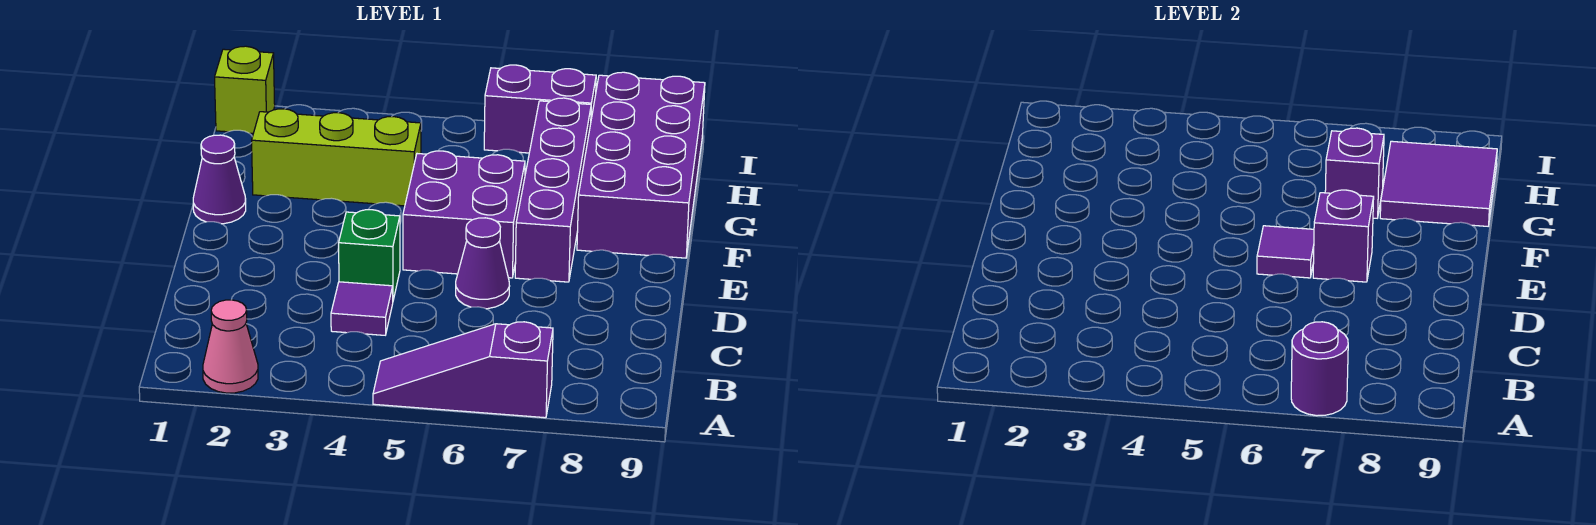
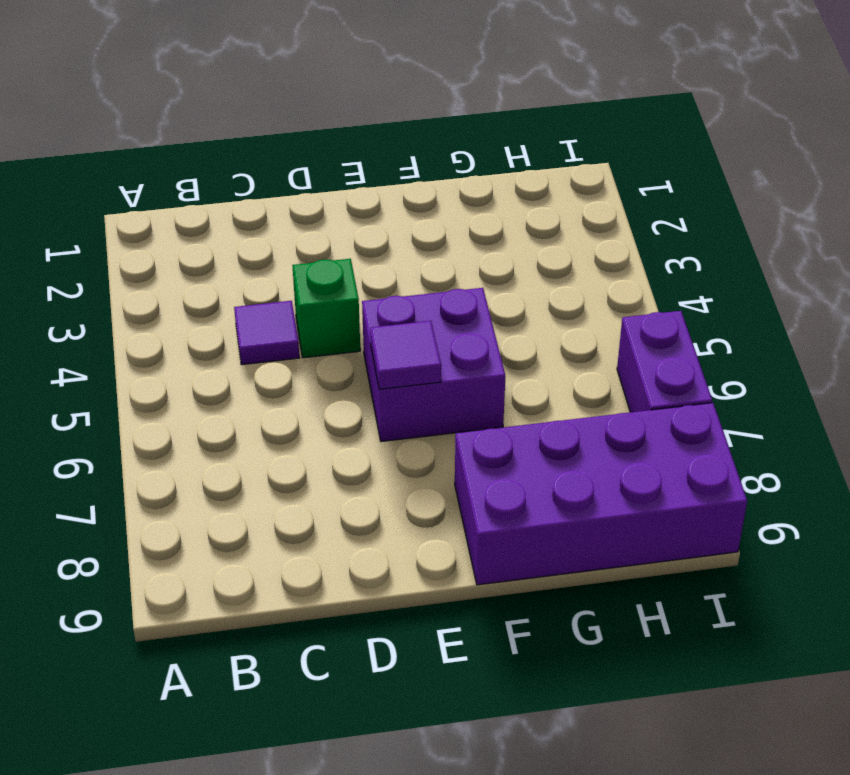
none -> pink 1x1 cone [203,300,258,393]
none -> purple 1x3 slope [373,322,553,418]
none -> purple 1x1 cone [456,218,509,309]

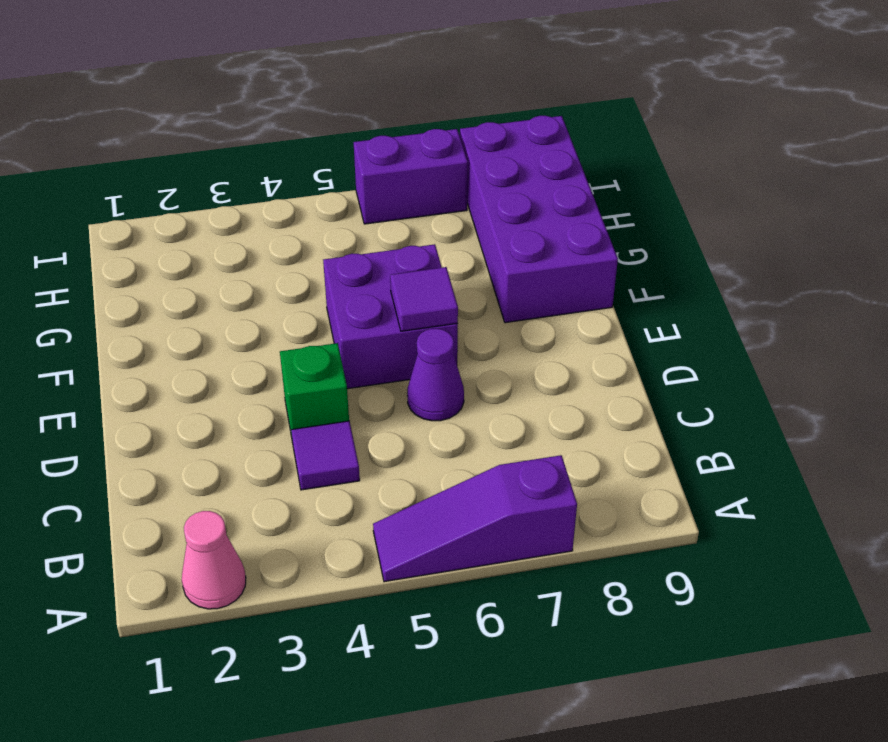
none -> purple 1x4 brick [515,98,591,282]
none -> purple 1x1 cone [193,135,246,224]
none -> lime 1x3 brick [252,109,421,206]

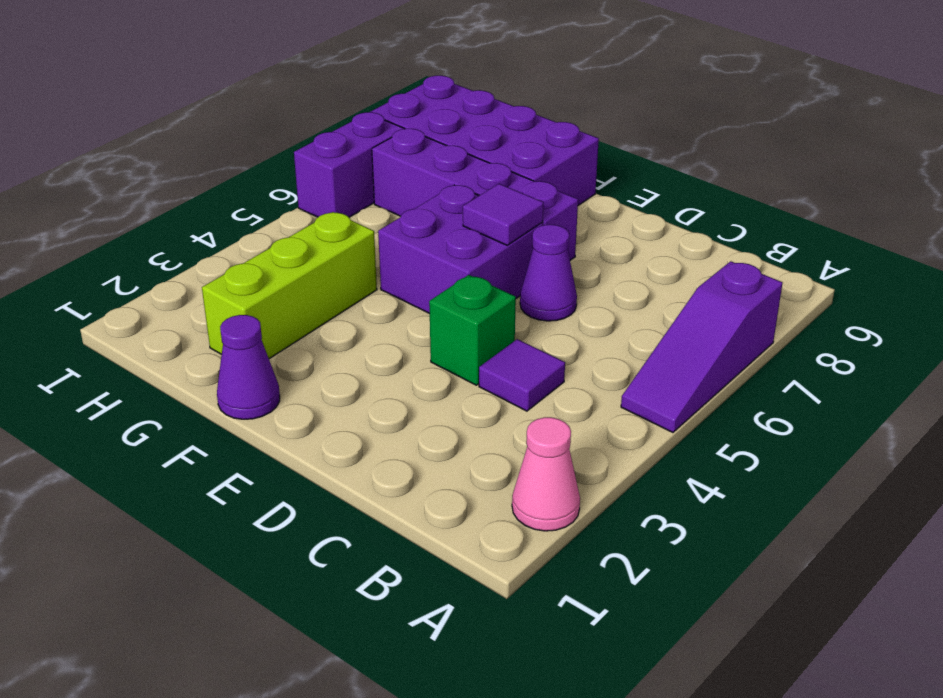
none -> lime 1x1 brick [215,46,275,133]
none -> purple 1x1 round brick [1291,322,1348,416]
none -> purple 1x1 brick [1313,190,1374,282]

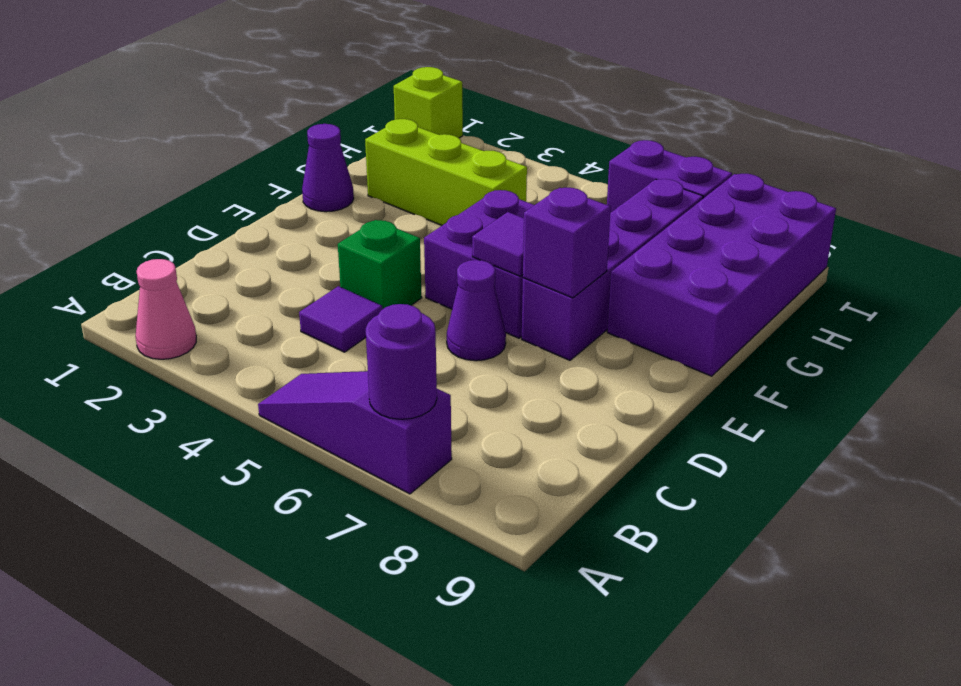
none -> purple 1x1 brick [1325,128,1384,218]
none -> purple 2x2 tile [1380,141,1497,226]

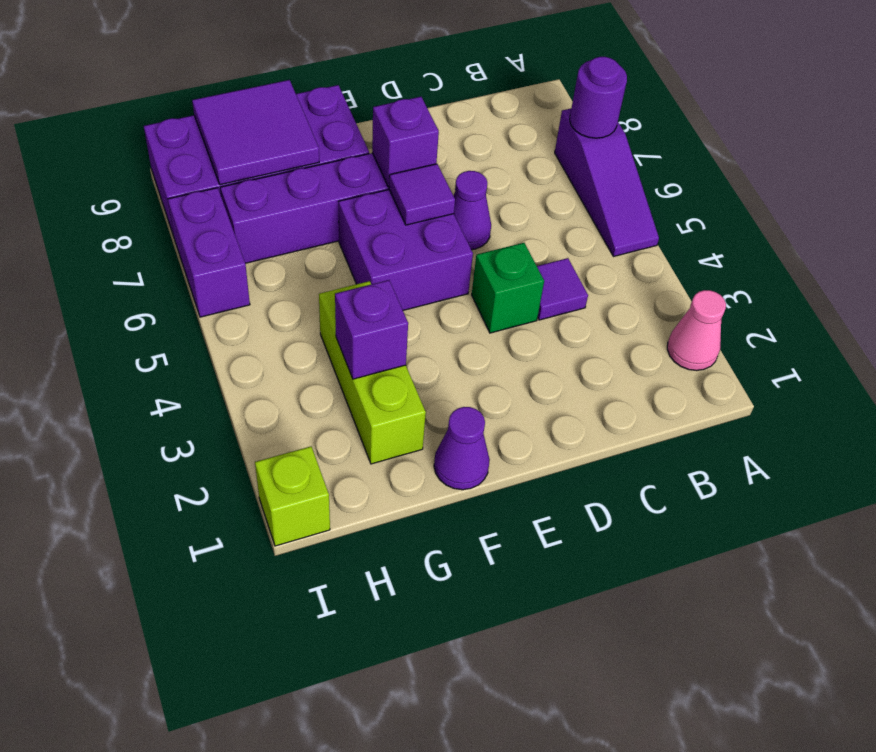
purple 1x1 brick [335,280,408,379] -> purple 1x1 brick moved to [1325,128,1384,218]

